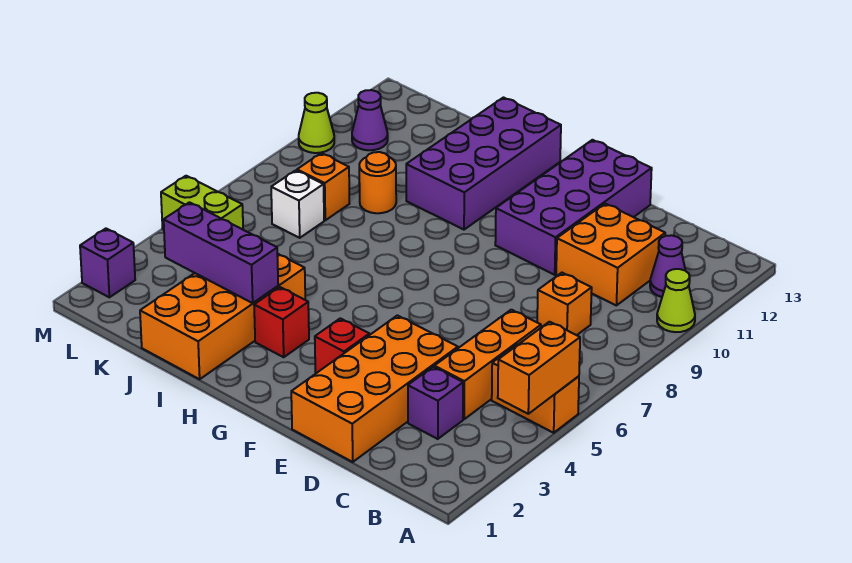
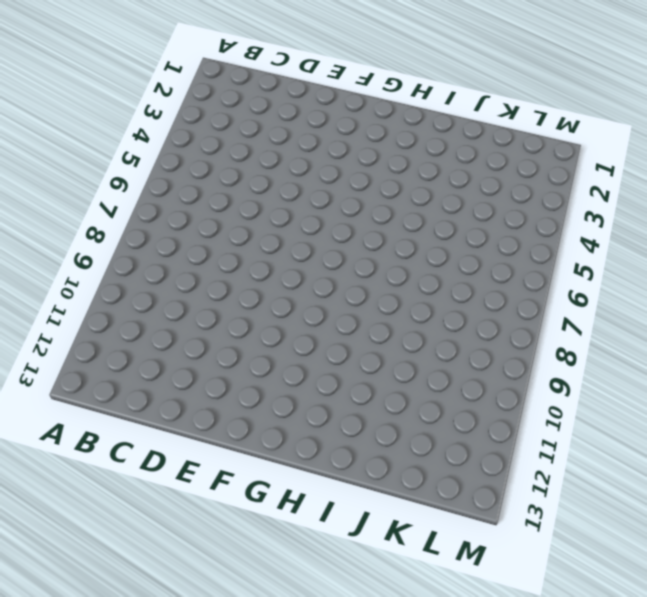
none -> orange 1x2 brick [492,345,579,433]
none -> lime 1x1 cone [657,269,695,332]
none -> purple 1x1 cone [650,235,686,297]

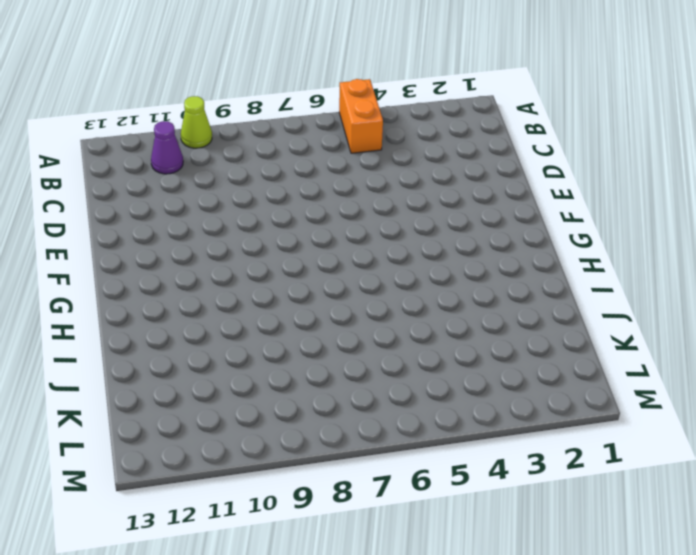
none -> purple 1x1 brick [408,367,463,439]
none -> orange 1x3 brick [434,310,541,419]
none -> orange 1x1 brick [537,273,592,335]

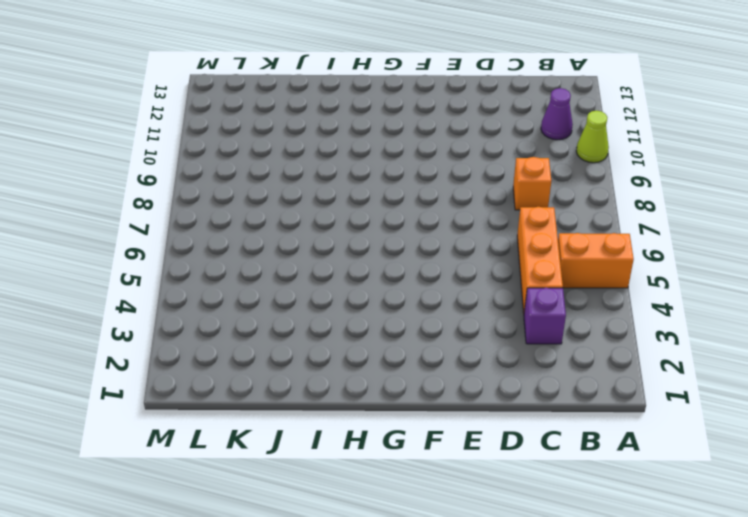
none -> orange 2x2 brick [556,204,665,305]
none -> orange 2x4 brick [291,315,458,462]
none -> purple 2x4 brick [495,140,652,275]

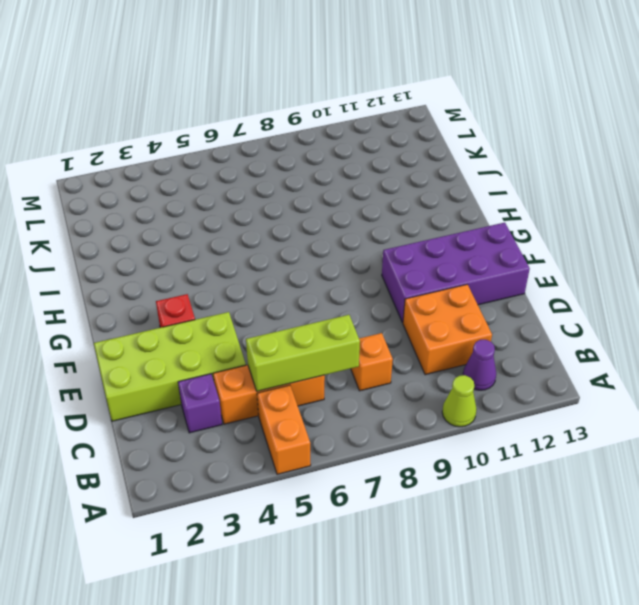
lime 1x3 brick [246,315,360,391] -> none
lime 2x4 brick [94,312,246,421] -> orange 2x4 brick [291,315,458,462]
none -> red 1x1 brick [254,287,309,357]
none -> purple 2x4 brick [406,98,561,230]
none -> orange 2x4 brick [140,254,305,379]

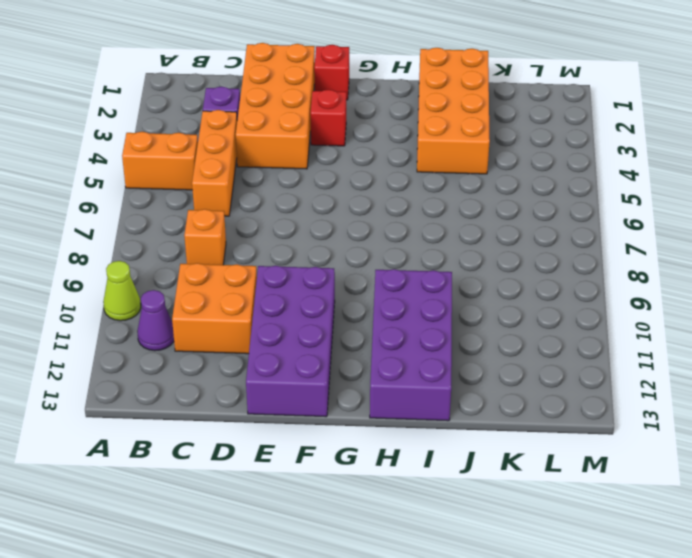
red 1x1 brick [314,45,349,100] -> red 1x1 brick moved to [254,287,309,357]
none -> orange 1x1 round brick [359,152,396,213]
none -> white 1x1 brick [271,170,324,238]
none -> orange 1x1 brick [297,153,349,220]

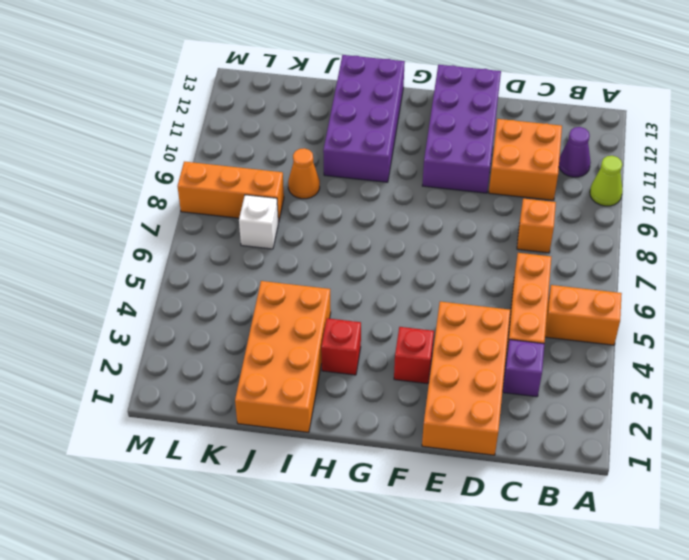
orange 1x1 cone [288,148,320,199] -> orange 1x1 round brick [359,152,396,213]
orange 1x3 brick [177,162,284,222] -> orange 1x1 brick [297,153,349,220]
none -> lime 1x2 brick [161,176,243,230]
none -> purple 1x1 cone [352,90,388,150]
none -> purple 1x1 brick [80,229,135,297]

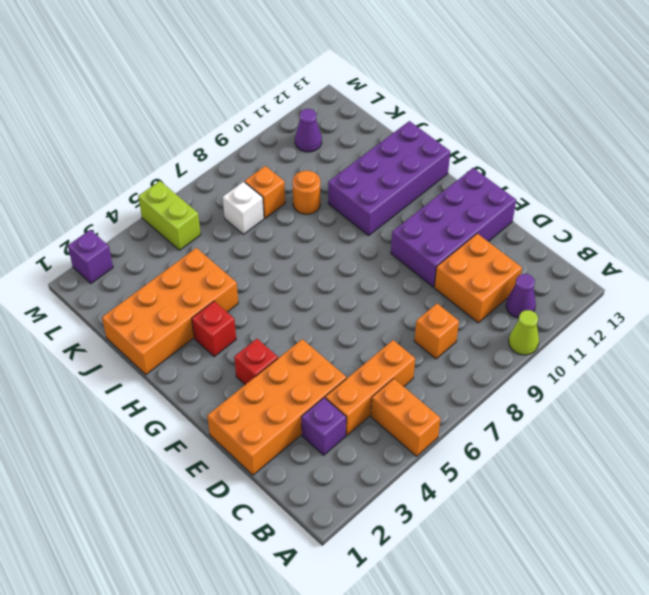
none -> lime 1x1 cone [299,93,334,153]
none -> orange 1x2 brick [498,322,580,414]
none -> purple 1x3 brick [164,202,278,303]

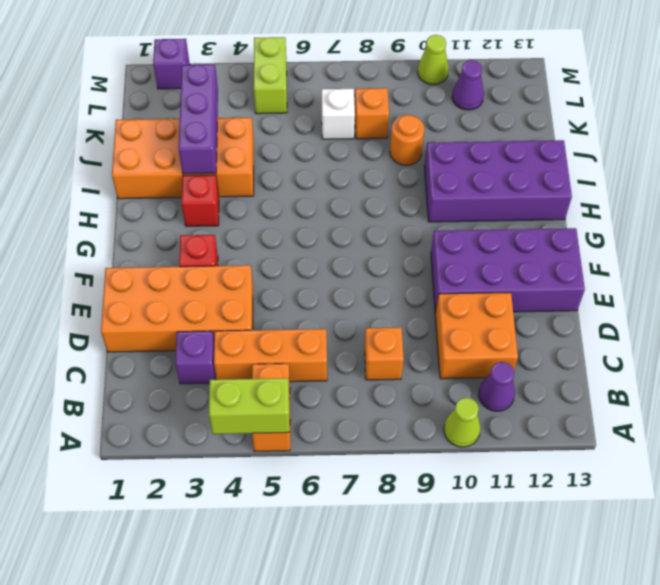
lime 1x2 brick [209,378,289,434] -> orange 1x2 brick [498,322,580,414]

